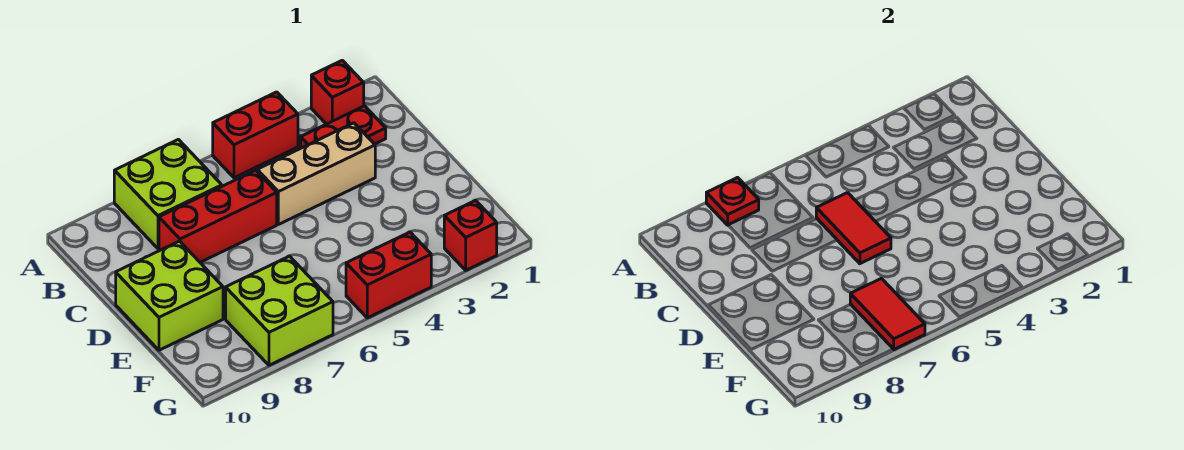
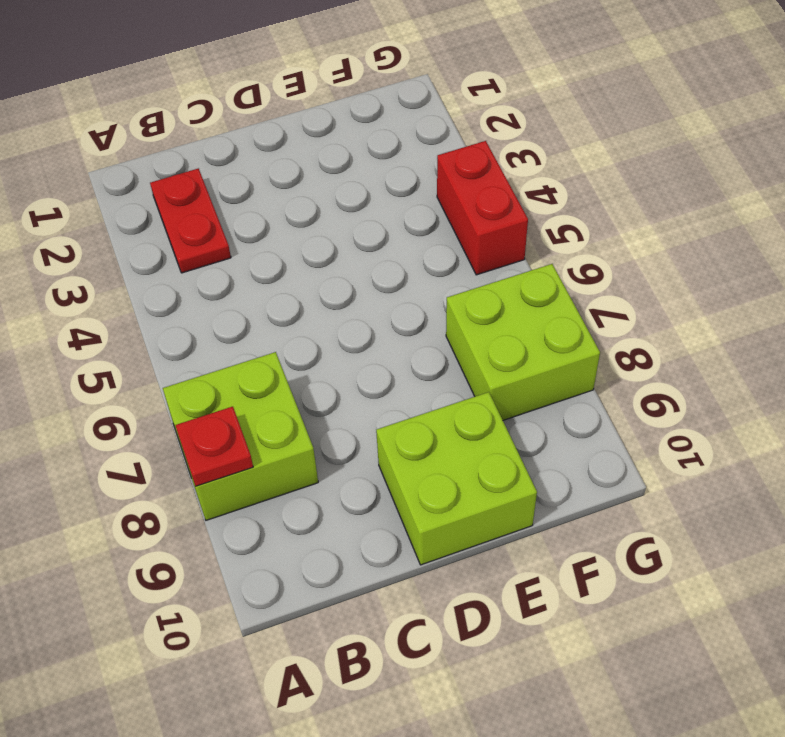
none -> red 1x1 brick [311,60,364,124]
none -> red 1x2 brick [213,92,298,178]
none -> tan 1x3 brick [257,123,375,224]

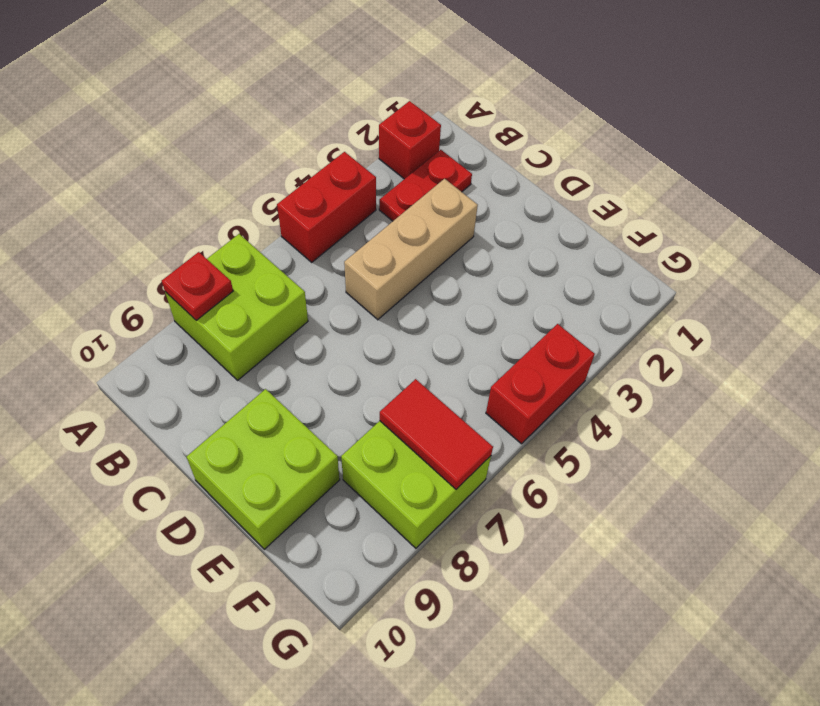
none -> red 1x3 brick [159,170,277,262]
none -> red 1x1 brick [444,200,497,270]
none -> red 1x2 tile [816,193,891,264]

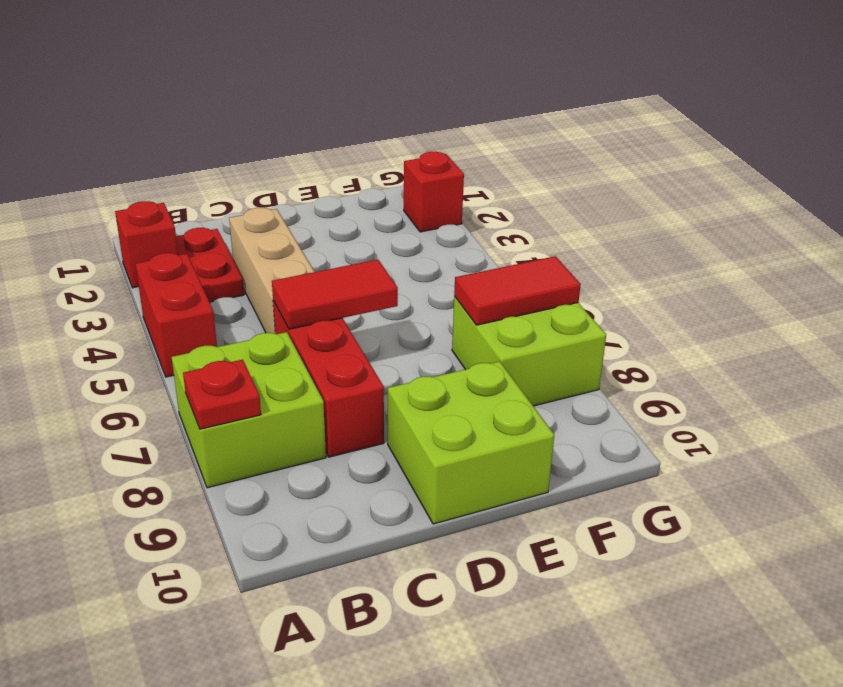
none -> red 1x2 brick [346,232,431,318]

